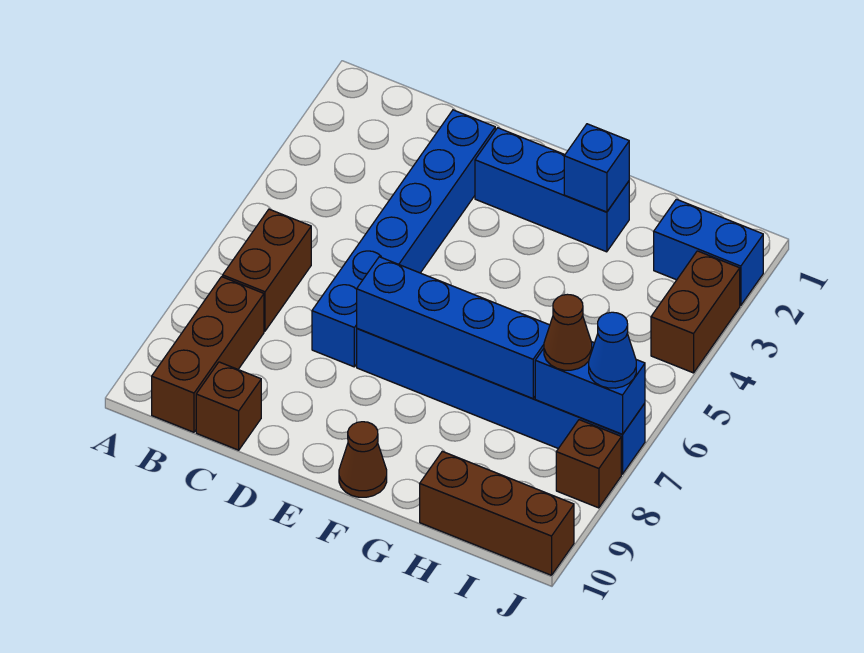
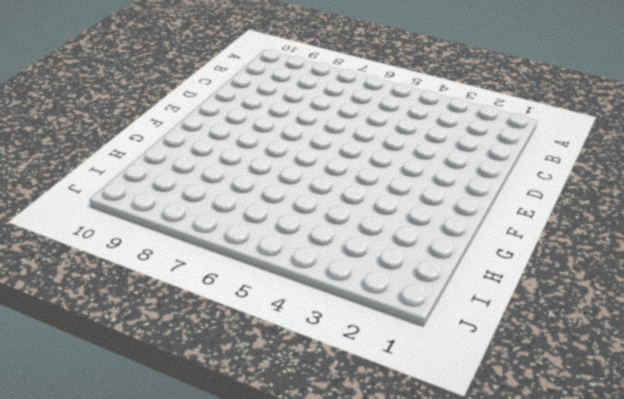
none -> brown 1x2 brick [223,209,311,331]
none -> brown 1x3 brick [152,277,264,432]
none -> brown 1x1 brick [196,362,261,450]

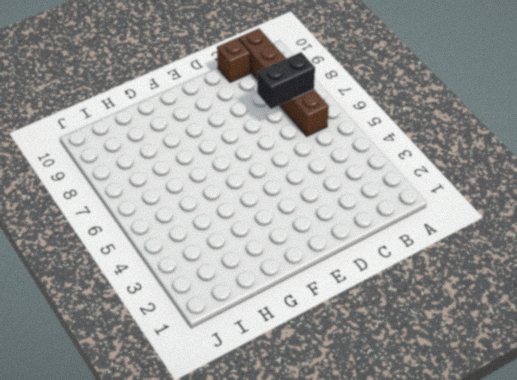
black 1x2 brick [257,52,315,109] -> none
none -> blue 1x6 brick [312,110,495,367]
none -> blue 1x3 brick [475,128,629,252]
none -> blue 1x6 brick [357,328,645,474]

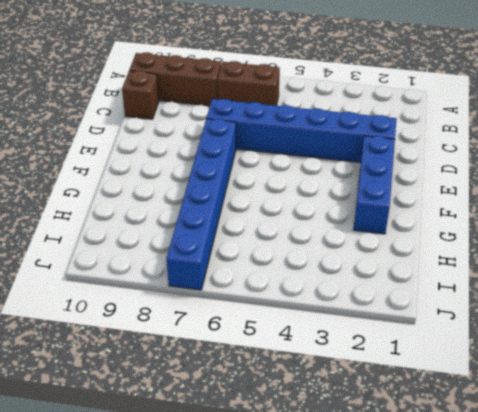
none -> brown 1x1 cone [339,422,387,497]
none -> brown 1x3 brick [420,451,574,575]
none -> blue 1x2 brick [654,199,763,305]

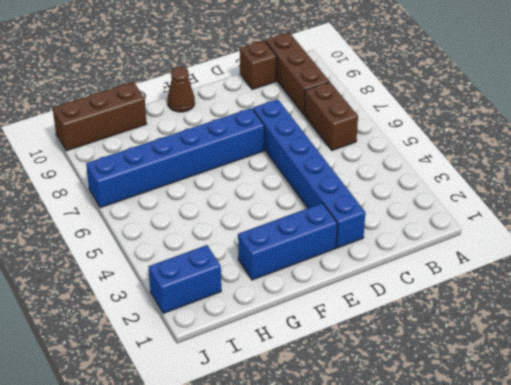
none -> brown 1x2 brick [651,251,740,373]
none -> brown 1x1 brick [556,420,621,508]
none -> blue 1x4 brick [357,257,550,398]

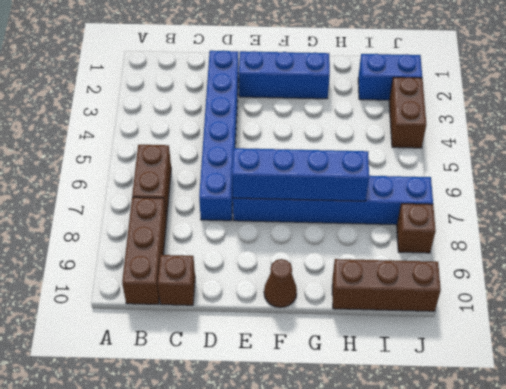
none -> blue 1x1 brick [564,124,629,212]
none -> blue 1x2 brick [535,342,645,434]
none -> brown 1x1 cone [544,294,592,370]

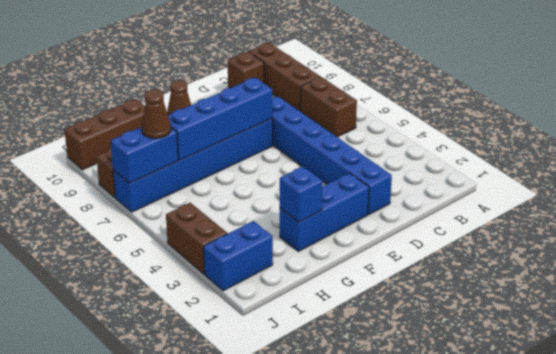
none -> blue 1x1 cone [589,312,636,388]

